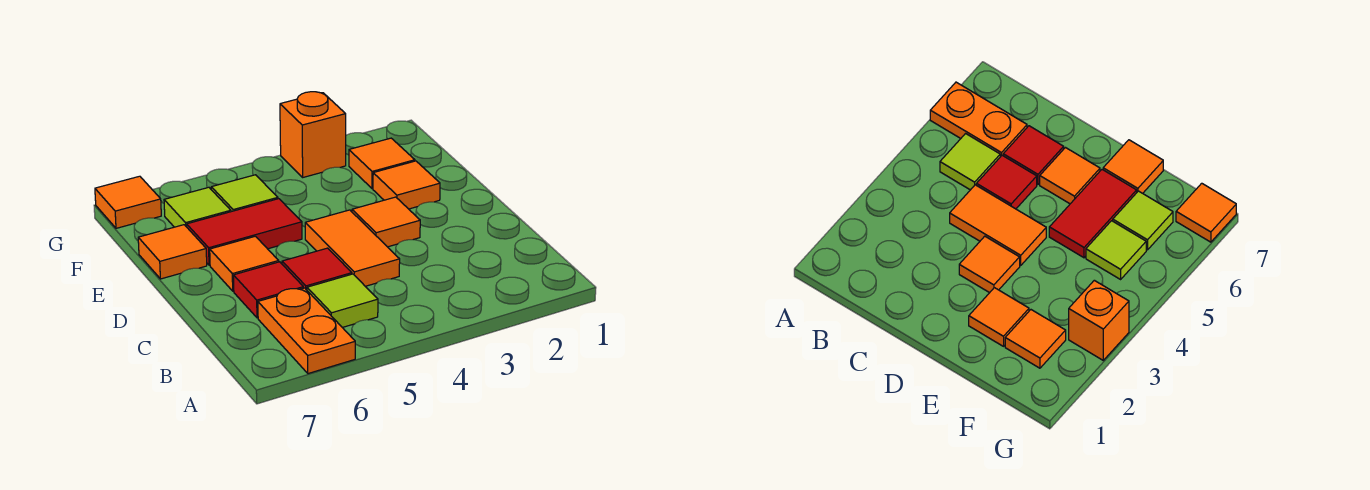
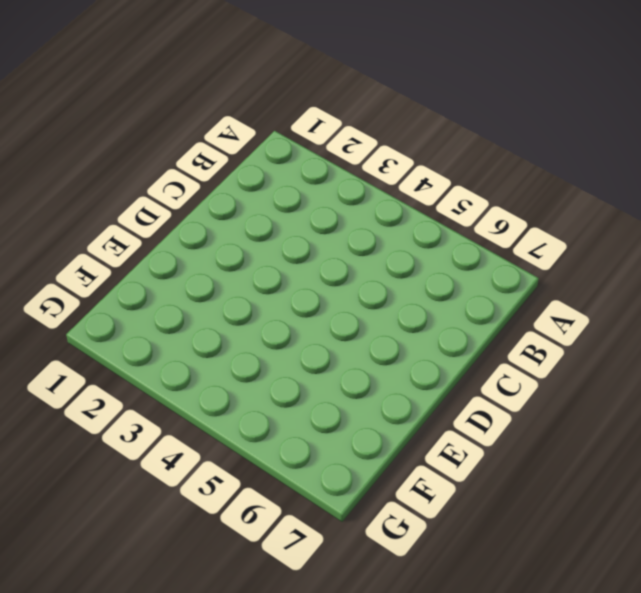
none -> orange 1x2 plate [258,288,355,374]
none -> lime 1x1 tile [307,274,378,328]
none -> orange 1x2 tile [305,210,400,286]

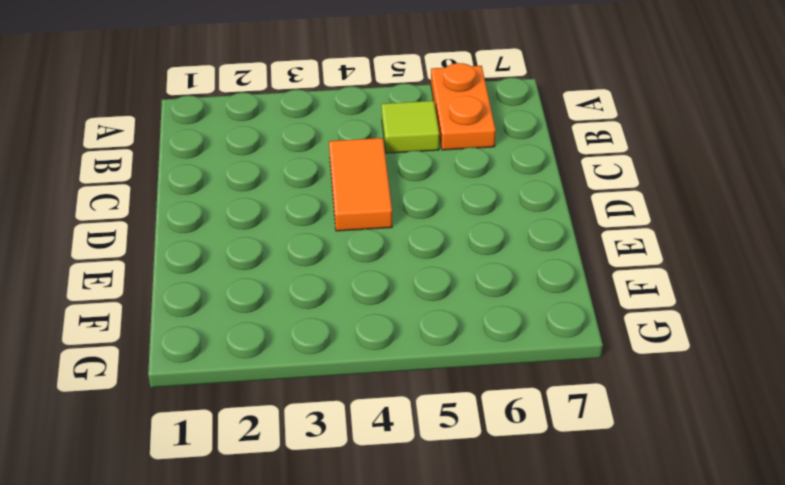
none -> red 1x1 tile [282,248,352,290]
none -> red 1x1 tile [233,262,303,318]
none -> orange 1x1 tile [352,197,420,247]

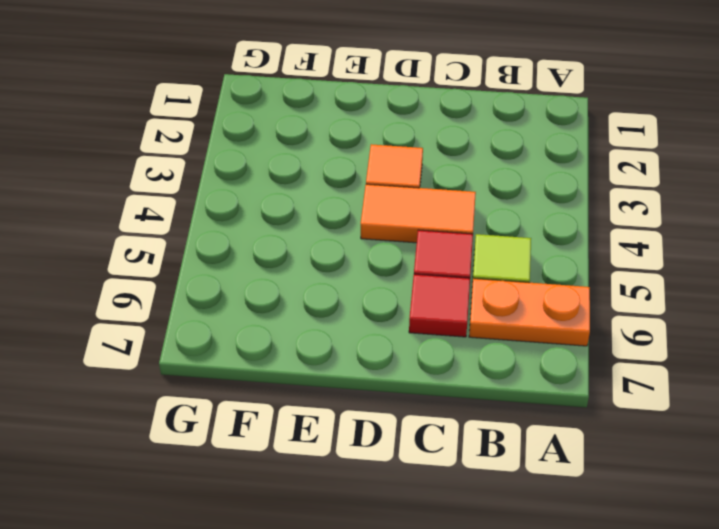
none -> orange 1x1 tile [210,236,279,291]
none -> orange 1x1 tile [373,161,440,209]
none -> red 1x2 tile [187,199,302,265]

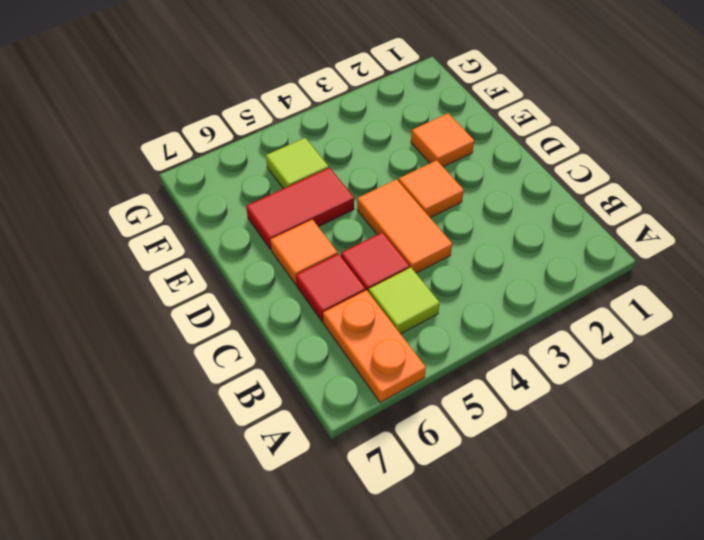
none -> orange 1x1 tile [138,225,207,279]
none -> orange 1x1 tile [349,138,415,188]
none -> lime 1x1 tile [164,187,231,227]

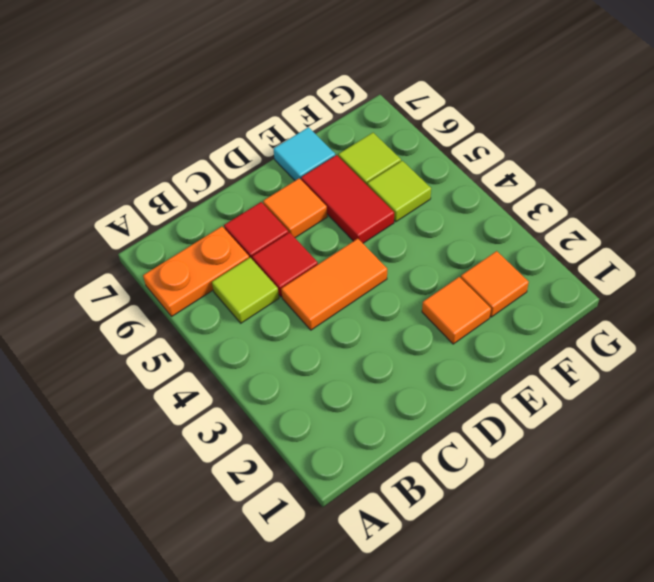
cyan 1x1 tile [273,127,335,181] -> orange 1x1 tile [138,225,207,279]
none -> orange 1x1 tile [352,197,420,247]
none -> orange 1x1 brick [280,92,346,177]
none -> orange 1x1 tile [95,176,161,228]

